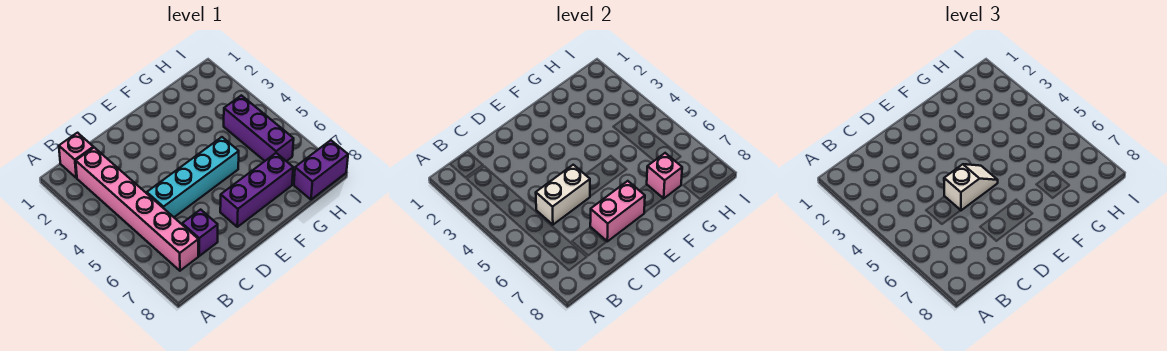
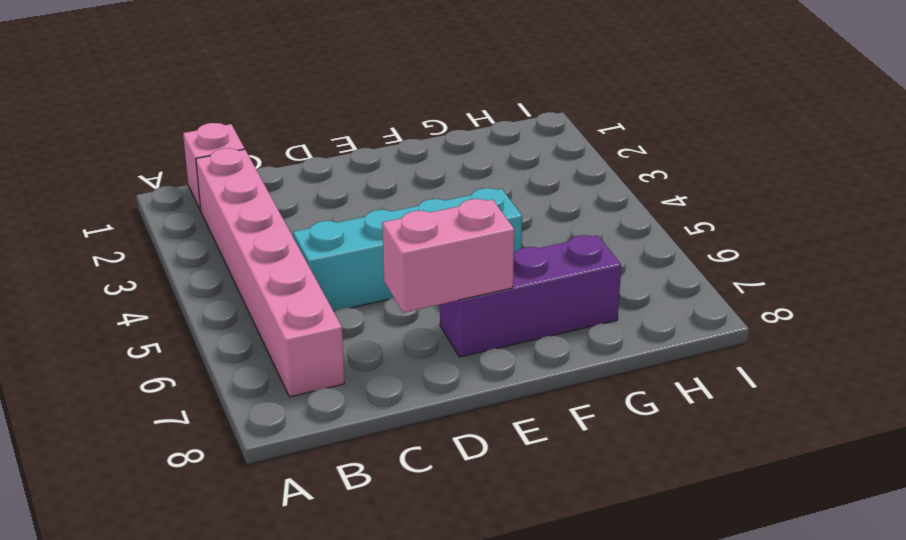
none -> purple 1x1 brick [182,210,218,256]
none -> purple 1x3 brick [224,95,294,161]

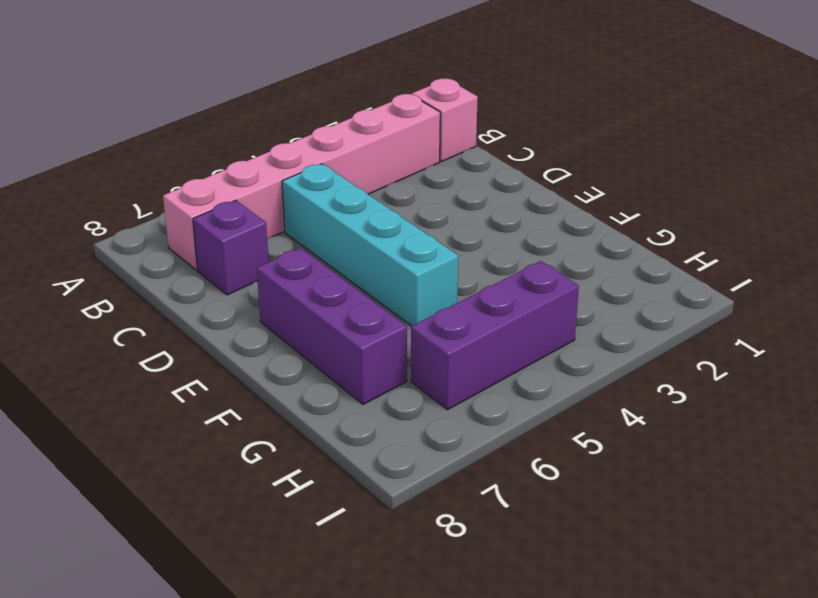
none -> purple 1x2 brick [294,140,348,200]
none -> white 1x2 brick [536,165,590,225]

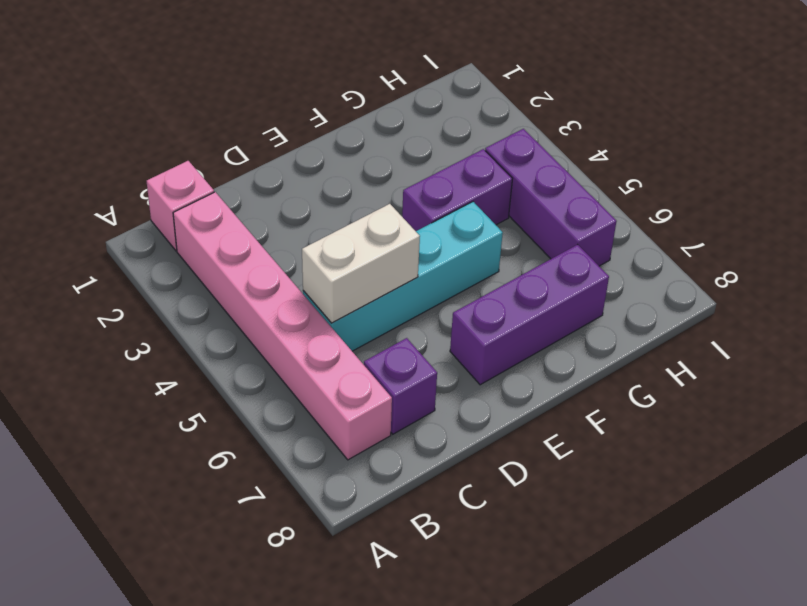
purple 1x2 brick [402,149,512,231] -> purple 1x2 brick moved to [294,140,348,200]
none -> pink 1x2 brick [590,181,645,241]
none -> pink 1x1 brick [647,153,682,199]

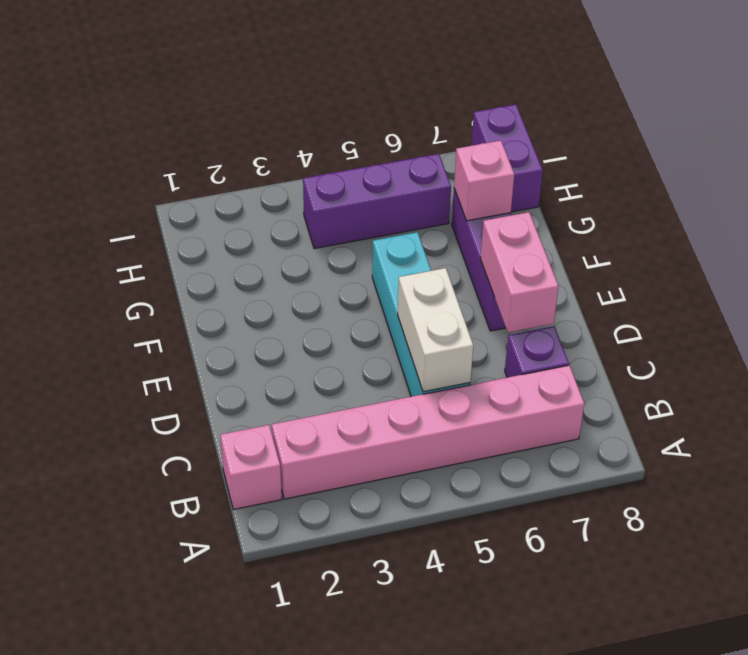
none -> white 1x2 slope [944,164,998,210]

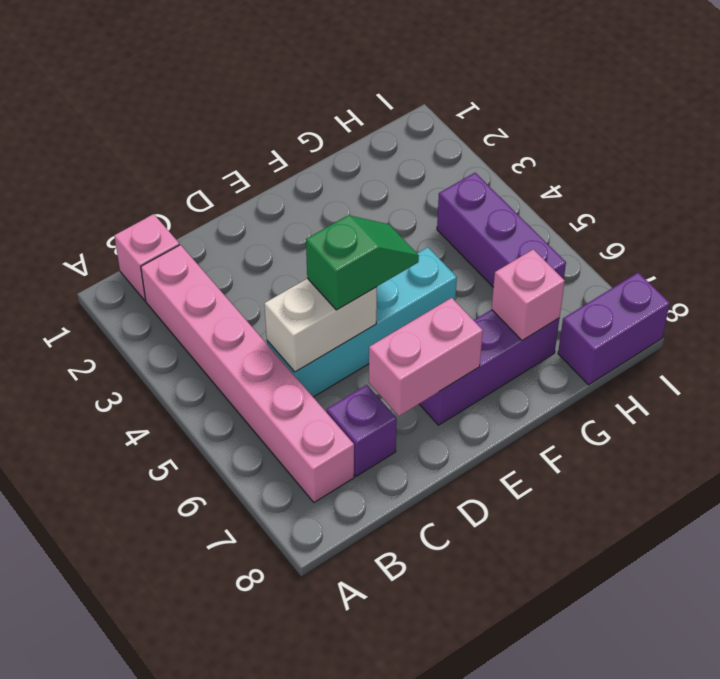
green 1x2 slope [306,215,419,310] -> white 1x2 slope [944,164,998,210]

